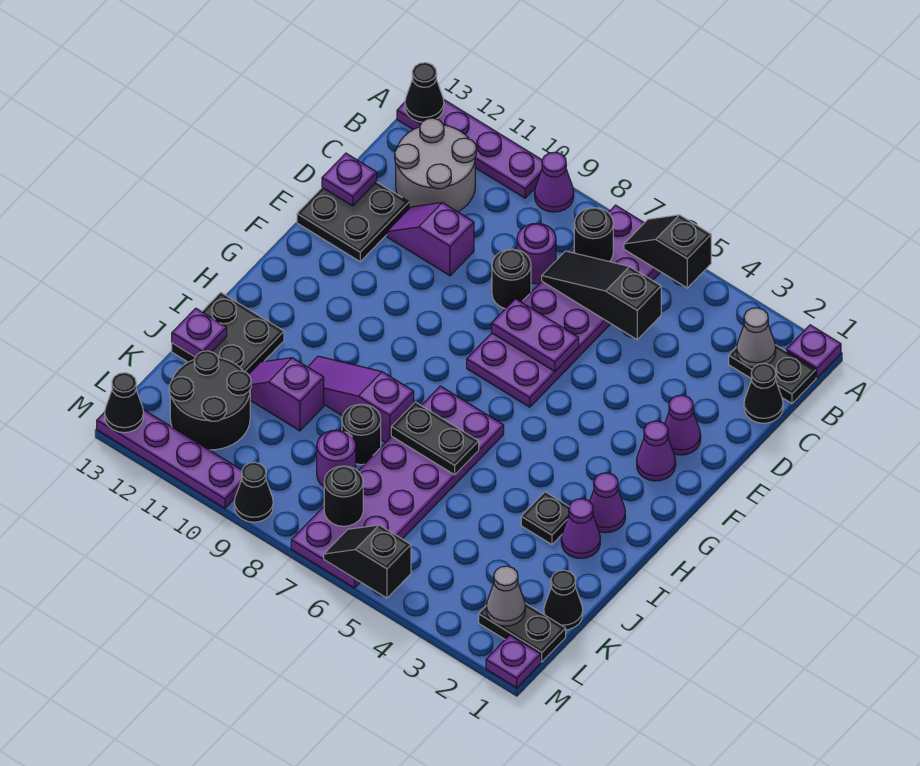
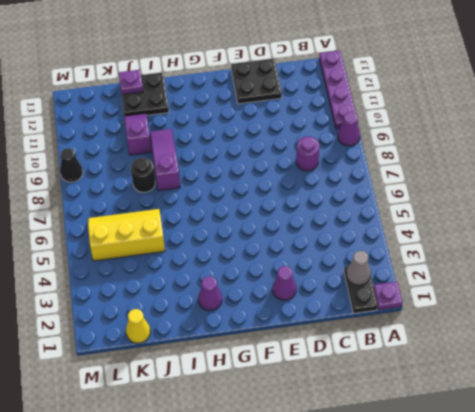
yellow 2x3 slope [88,209,165,261] -> purple 2x6 plate [291,386,504,588]
yellow 1x1 cone [126,309,150,343] -> black 1x1 cone [544,570,583,630]
none -> purple 2x6 plate [467,205,661,407]
none -> grey 2x2 round brick [395,118,476,212]
none -> black 1x1 cone [744,364,783,423]
none -> black 1x1 round brick [492,249,531,309]

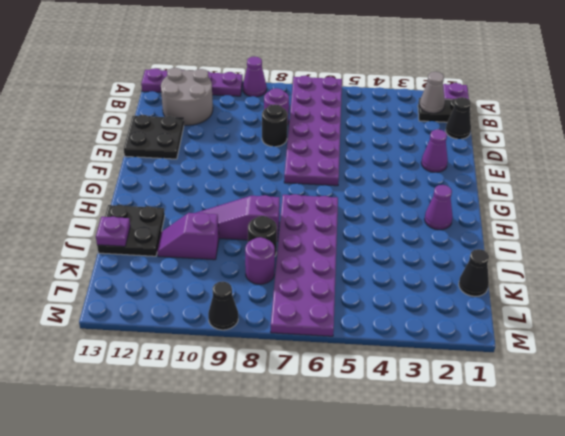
none -> purple 1x2 slope [387,203,474,276]
none -> purple 1x1 cone [637,421,676,481]
none -> purple 1x1 cone [561,499,600,558]
none -> black 1x1 plate [521,492,569,544]

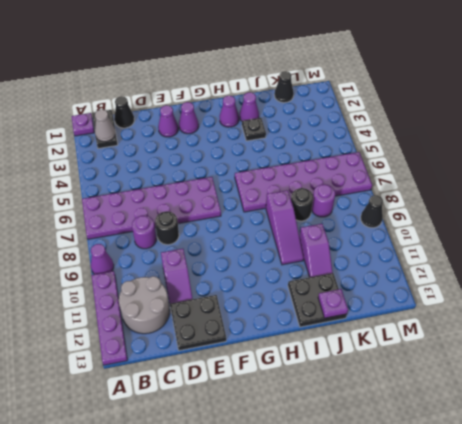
none -> black 2x2 round brick [169,351,251,450]
none -> black 1x2 plate [479,603,566,662]
none -> purple 1x1 plate [486,635,541,688]
none -> purple 1x4 plate [97,410,242,508]

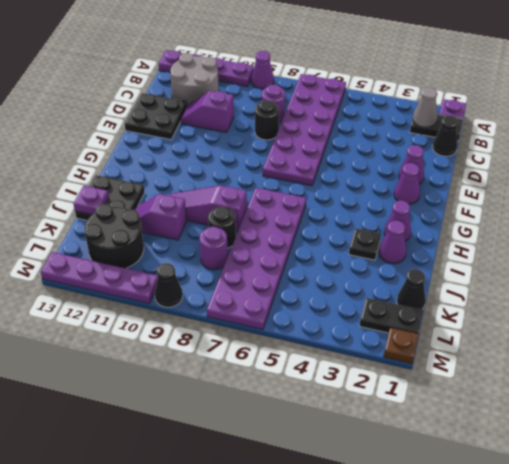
brown 1x1 plate [384,327,419,364] -> purple 1x1 plate [486,635,541,688]
none -> black 1x2 slope [624,215,711,288]
none -> black 1x1 cone [405,63,444,122]
none -> black 1x1 round brick [574,208,613,262]
none -> black 1x3 slope [542,251,661,340]

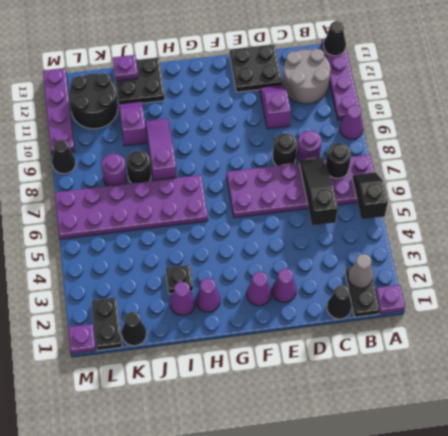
none -> purple 1x1 plate [322,153,377,206]
none -> purple 1x2 plate [492,299,579,371]
none -> black 1x2 plate [391,402,479,475]
none -> grey 1x1 cone [486,566,525,626]

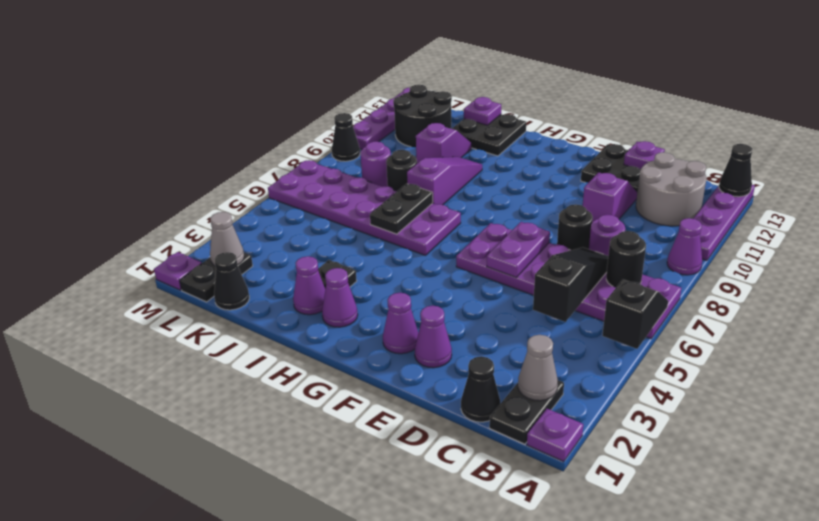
none -> black 1x1 round brick [324,466,363,526]
none -> black 1x2 slope [324,525,411,598]
none -> black 1x1 cone [105,373,144,433]

